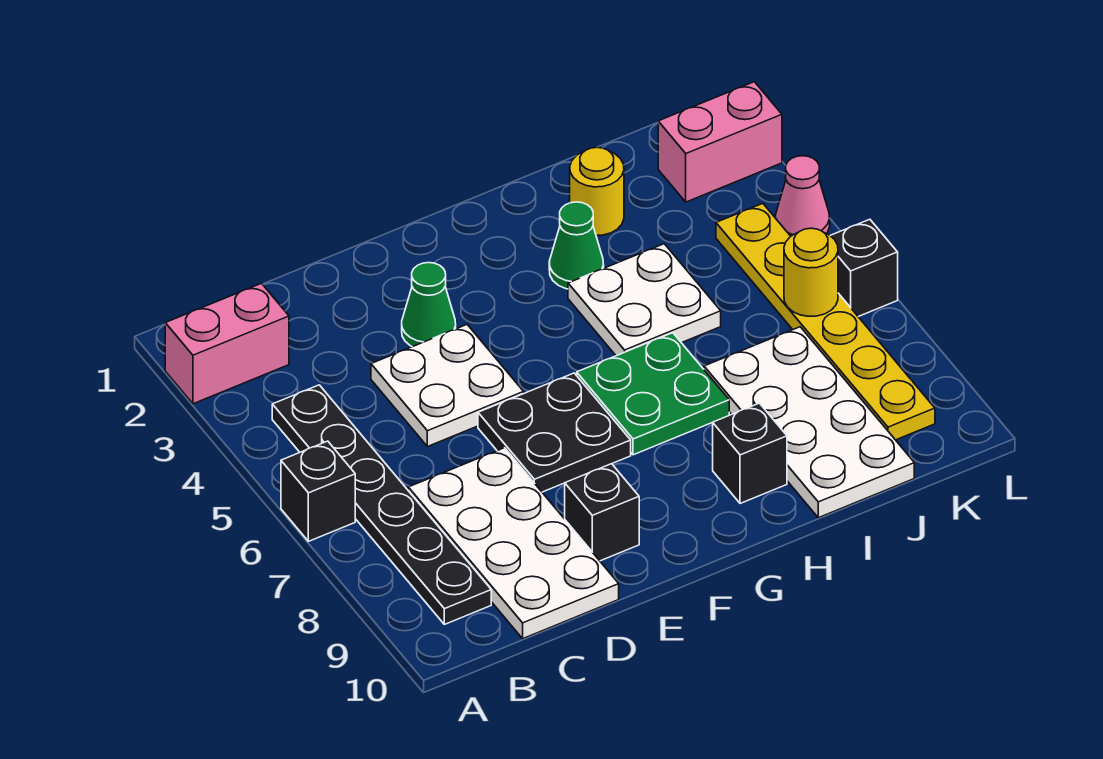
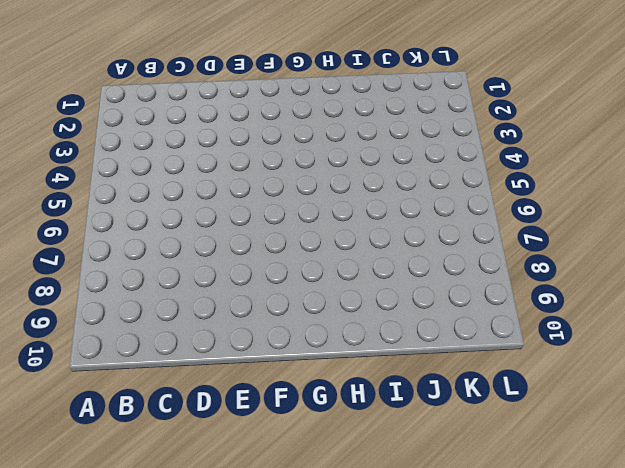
none -> pink 1x2 brick [165,283,289,404]
none -> black 1x1 brick [281,441,355,541]
none -> black 1x6 plate [272,385,491,624]

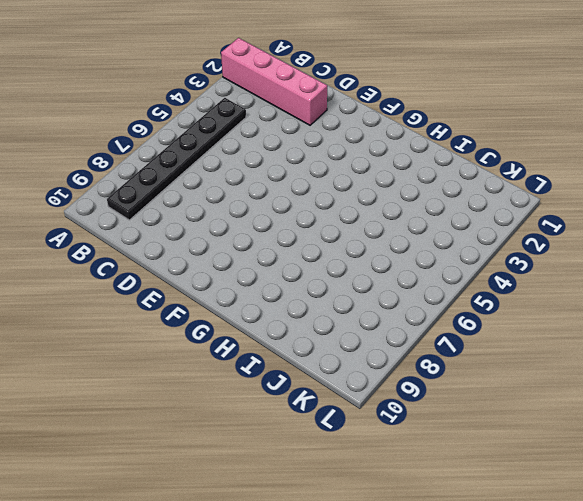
pink 1x4 brick [221,38,327,125] -> pink 1x2 brick [165,283,289,404]
none -> black 1x1 brick [281,441,355,541]
none -> white 2x4 plate [408,448,619,639]
none -> white 2x2 plate [371,325,524,447]

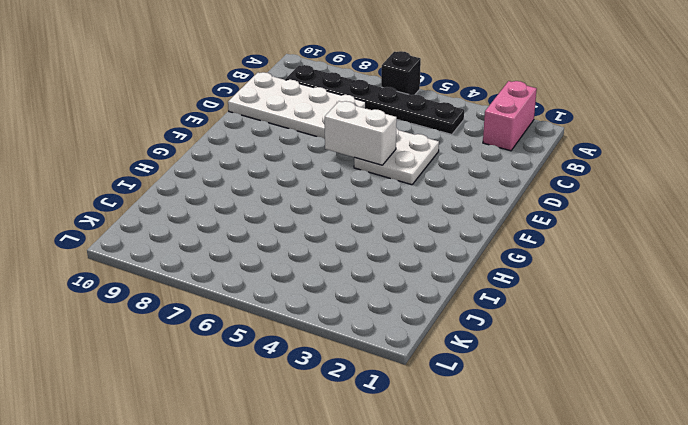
white 1x2 brick [325,101,397,165] -> none
none -> green 1x1 cone [402,263,456,347]
none -> black 2x2 plate [478,373,631,492]
none -> black 1x1 brick [565,464,639,561]

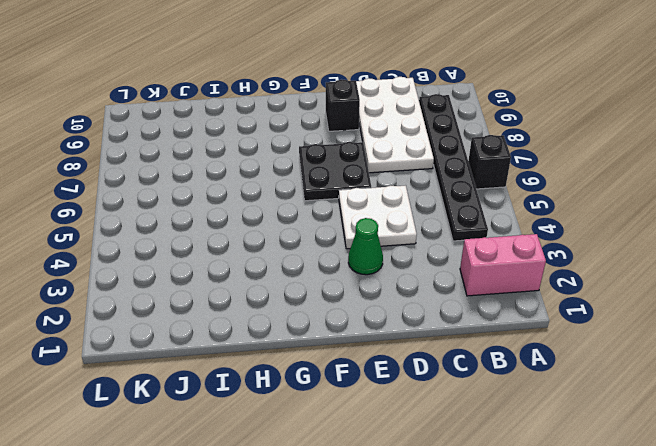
none -> green 2x2 plate [577,333,729,455]
none -> green 1x1 cone [549,202,604,289]
none -> white 2x2 plate [568,244,721,356]

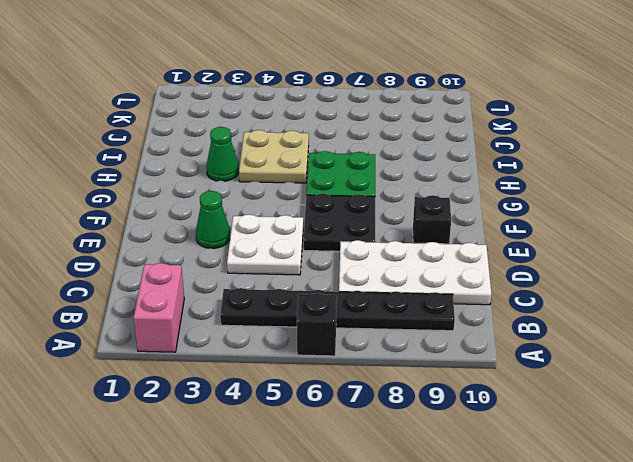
tan 2x2 plate [239,130,309,183] -> white 2x2 plate [568,244,721,356]
none -> black 1x1 brick [713,403,787,503]
none -> yellow 1x1 round brick [570,147,624,235]
none -> white 2x4 plate [704,327,914,518]

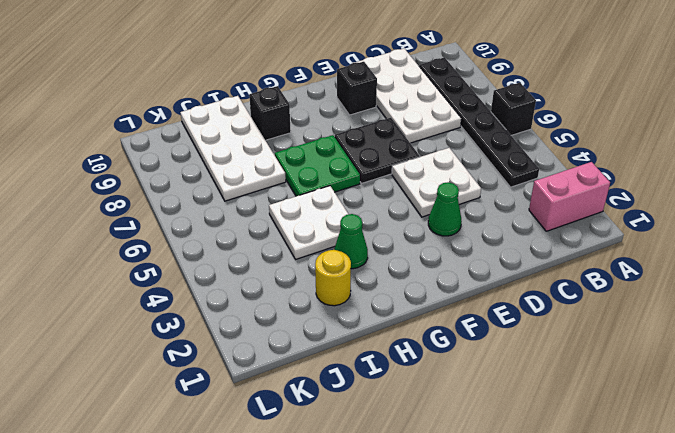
none -> pink 1x2 brick [658,82,782,202]
none -> yellow 1x6 plate [716,203,935,440]
none -> pink 1x1 cone [775,156,830,236]

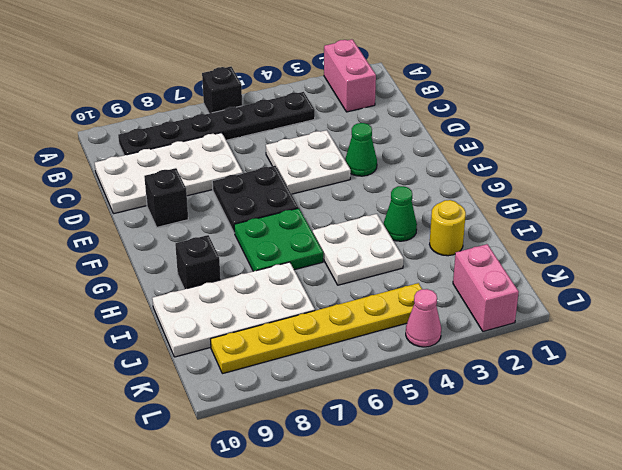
none -> black 1x1 brick [830,219,898,317]
none -> yellow 1x1 round brick [784,228,838,316]

